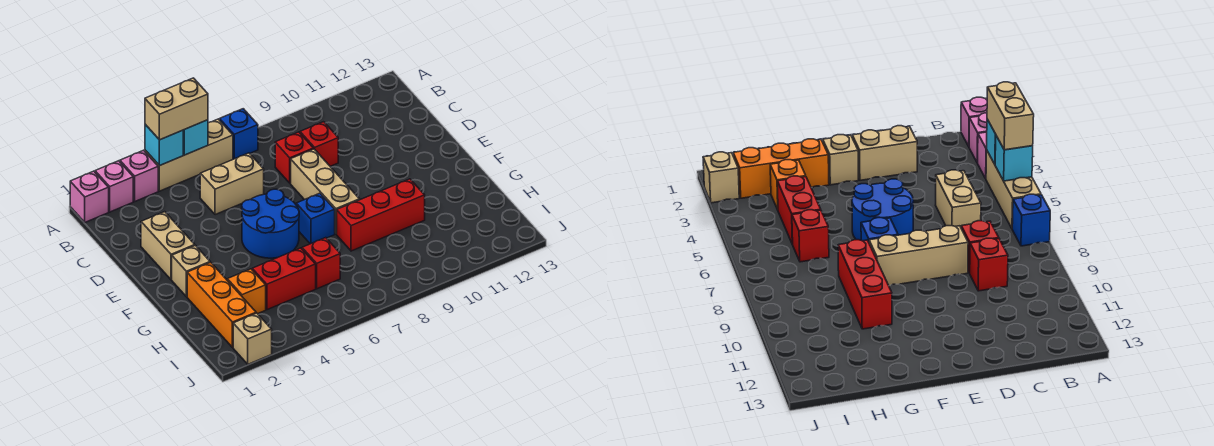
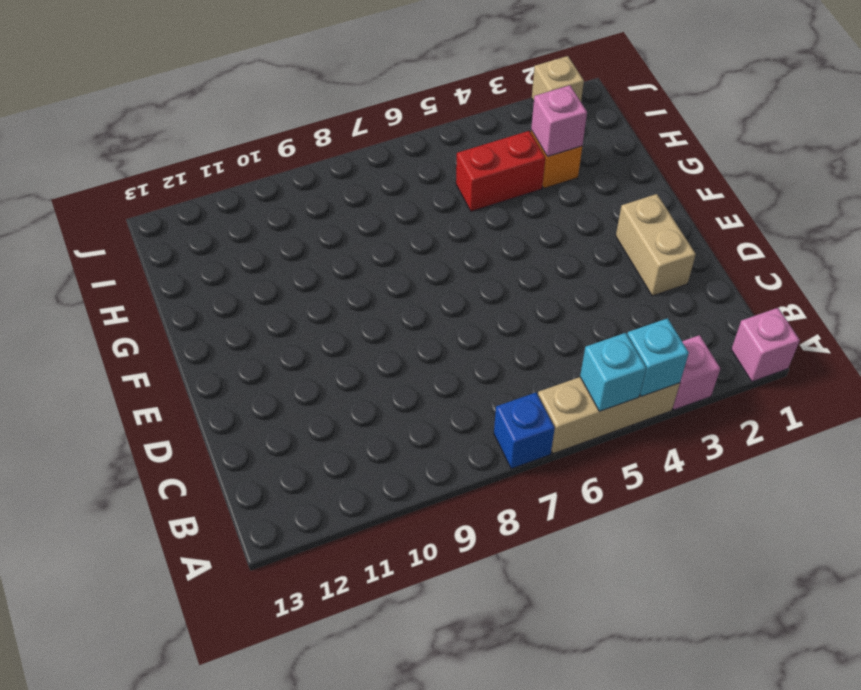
pink 1x1 brick [531,85,587,157] -> pink 1x1 brick moved to [95,161,133,212]
none -> tan 1x2 brick [200,153,264,215]
none -> red 1x1 brick [275,132,313,183]
none -> red 1x1 brick [300,122,338,166]

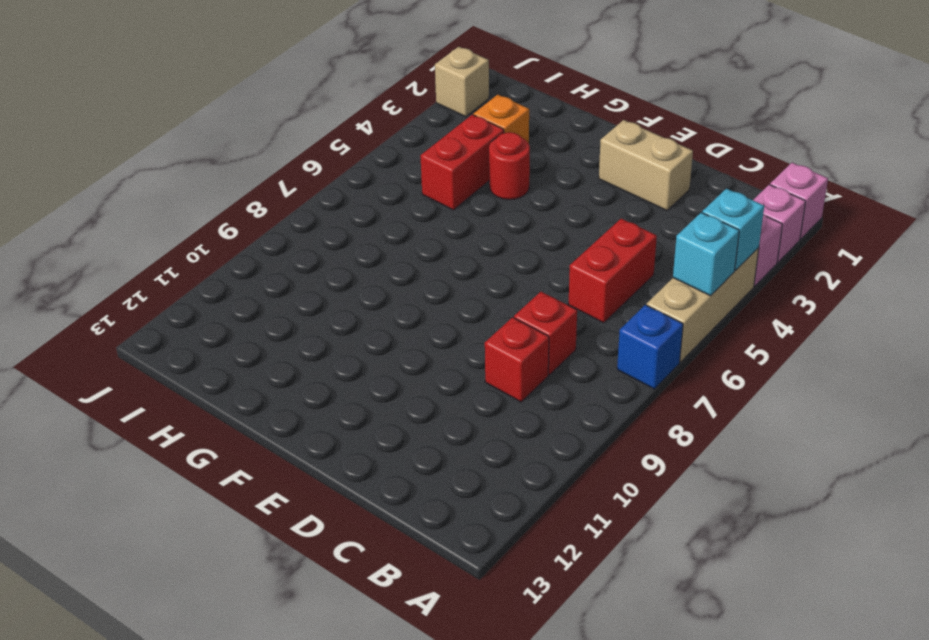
red 1x2 brick [568,219,657,323] -> tan 1x2 brick [200,153,264,215]
red 1x1 round brick [489,132,530,200] -> none
none -> tan 1x3 brick [291,149,360,234]
none -> blue 2x2 round brick [242,189,299,258]
none -> tan 1x1 brick [172,245,210,297]

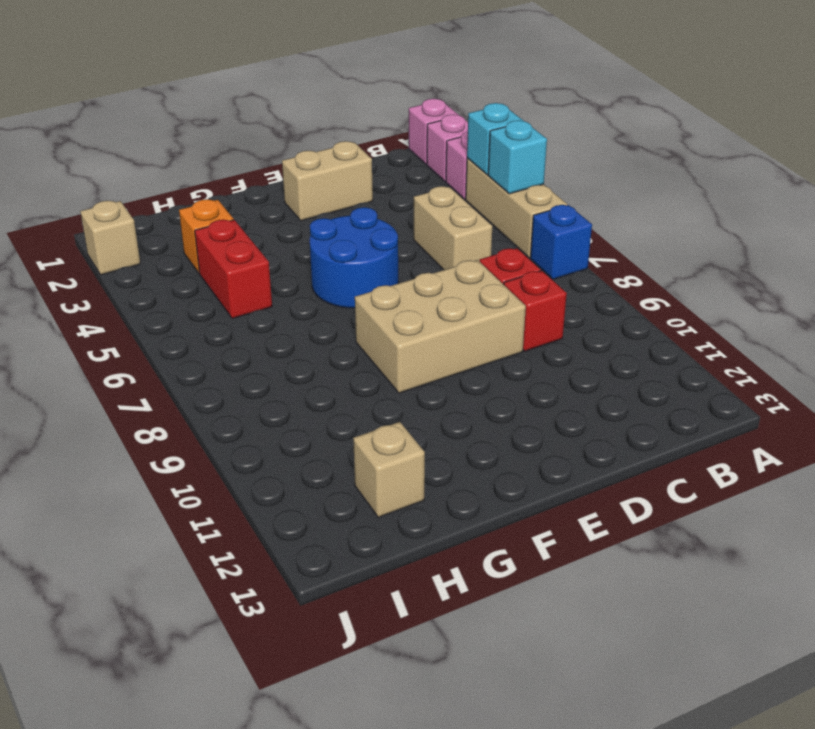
tan 2x3 brick [355,260,526,393] -> tan 1x3 brick [291,149,360,234]
tan 1x1 brick [353,422,425,517] -> tan 1x1 brick moved to [172,245,210,297]
none -> blue 1x1 brick [296,193,335,244]
none -> orange 1x3 brick [187,262,256,348]
none -> red 1x3 brick [337,179,425,251]

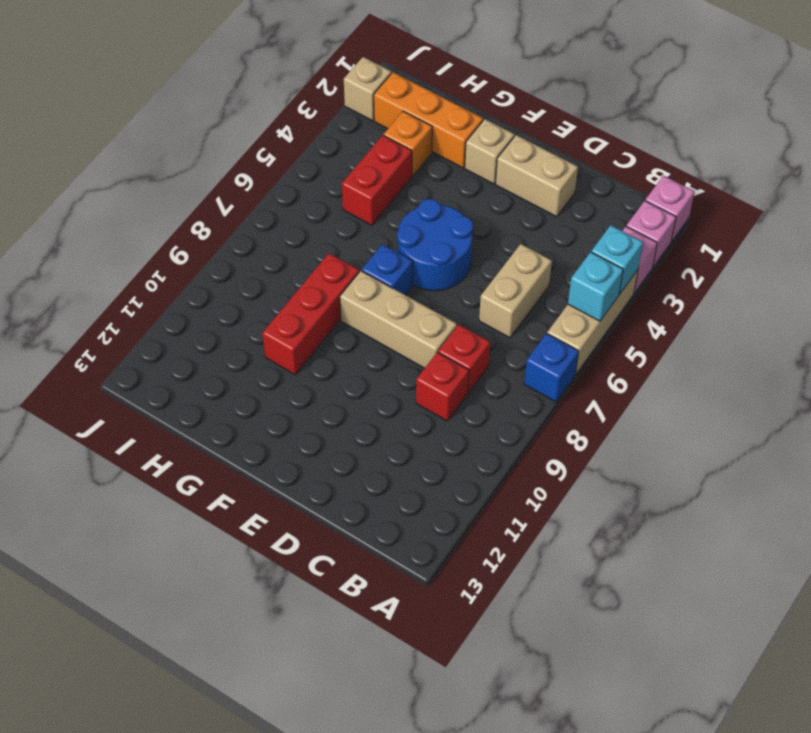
none -> red 1x1 brick [302,238,340,289]
none -> tan 1x2 brick [145,78,208,140]

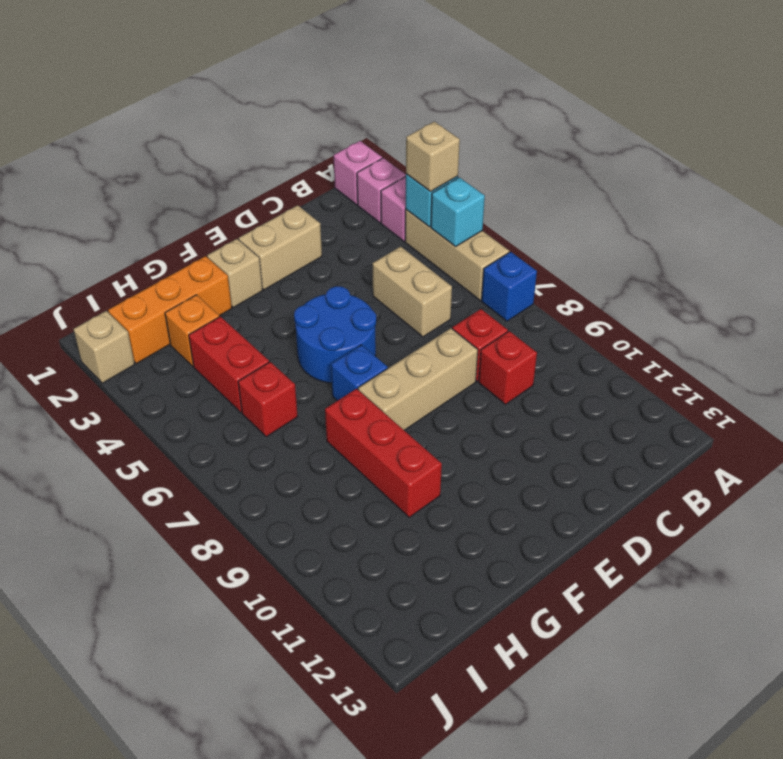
tan 1x1 brick [406,122,460,192] -> tan 1x2 brick [145,78,208,140]

